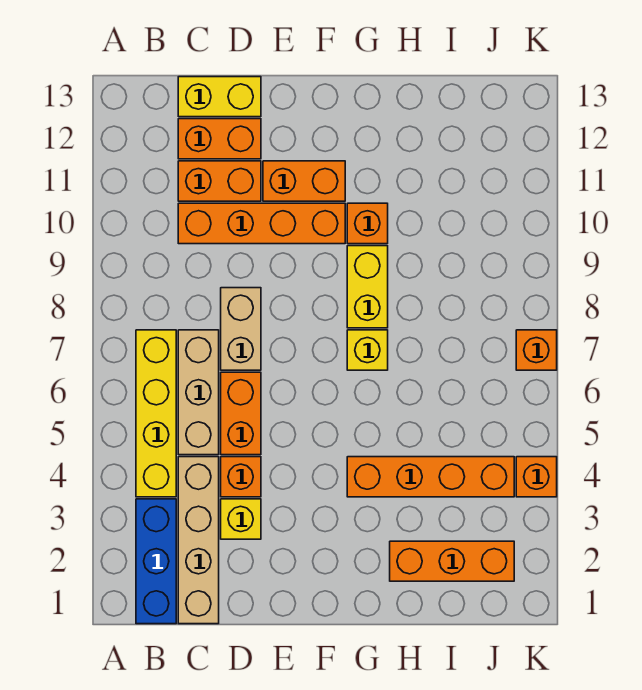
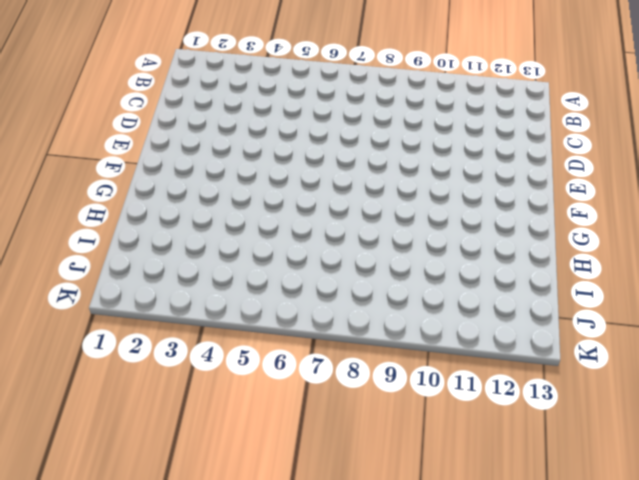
none -> blue 1x3 brick [136,499,176,624]
none -> yellow 1x4 brick [136,330,176,497]
none -> tan 1x4 brick [178,457,219,624]

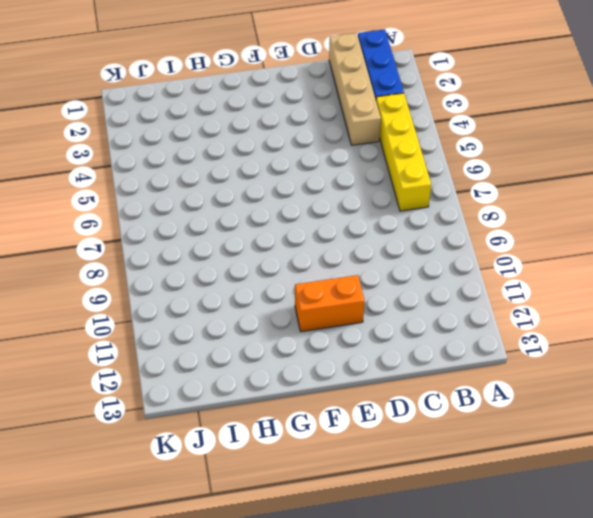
none -> tan 1x3 brick [178,330,219,455]
none -> orange 1x4 brick [178,203,345,244]
none -> orange 1x2 brick [178,161,261,201]

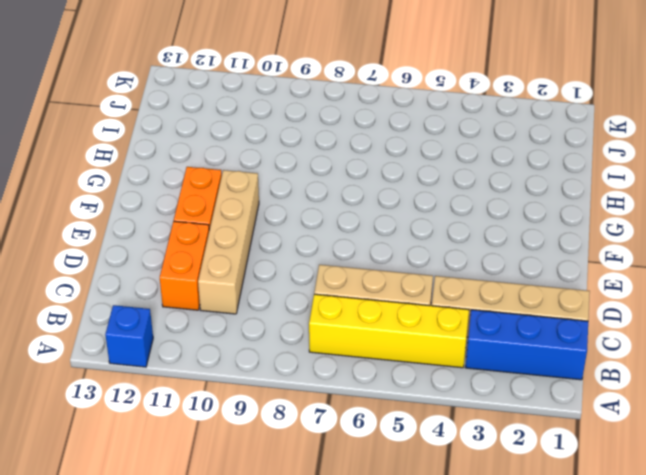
blue 1x1 brick [105,305,153,367] -> none
tan 1x4 brick [198,170,259,314] -> orange 1x4 brick [178,203,345,244]
none -> orange 1x2 brick [178,119,261,159]
none -> yellow 1x2 brick [178,77,261,117]
none -> yellow 1x1 brick [221,499,261,539]

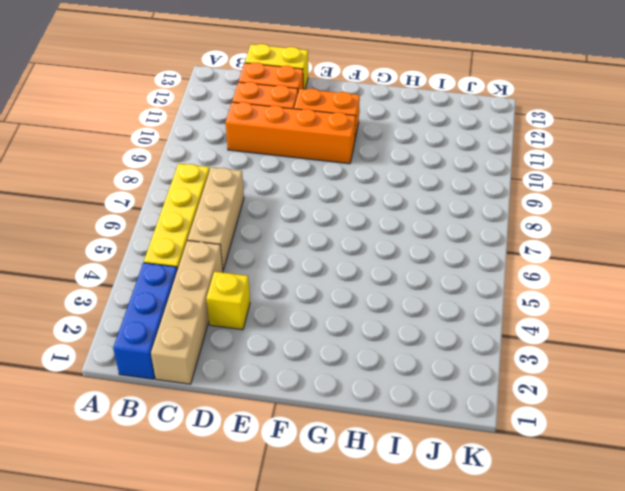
none -> orange 1x1 brick [221,457,261,497]
none -> orange 1x2 brick [221,372,261,455]
none -> tan 1x2 brick [221,288,261,370]

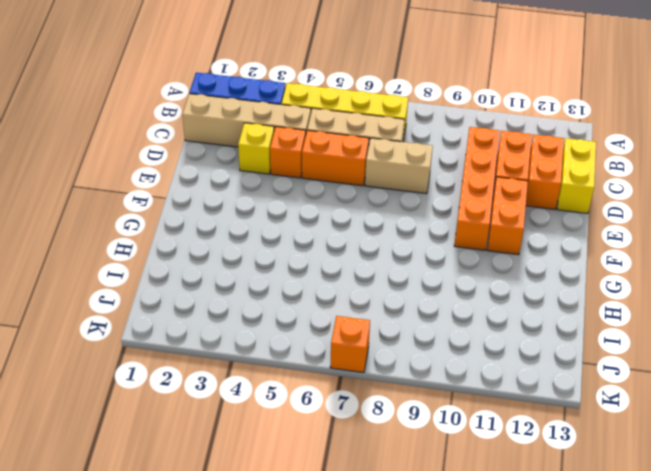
none -> orange 1x4 brick [347,457,514,497]
none -> yellow 1x1 brick [347,330,388,370]
none -> yellow 1x2 brick [347,246,388,328]

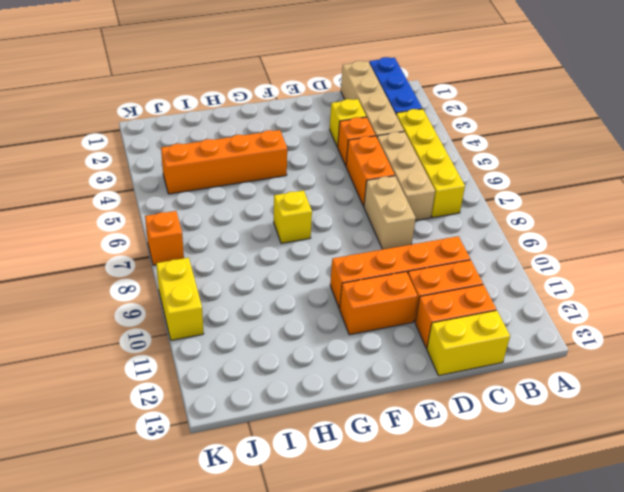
yellow 1x2 brick [156,258,204,340] -> yellow 1x2 brick moved to [347,246,388,328]
none -> orange 1x1 brick [347,203,388,244]
none -> orange 1x3 brick [390,541,514,581]
none -> orange 1x1 brick [516,457,557,497]

